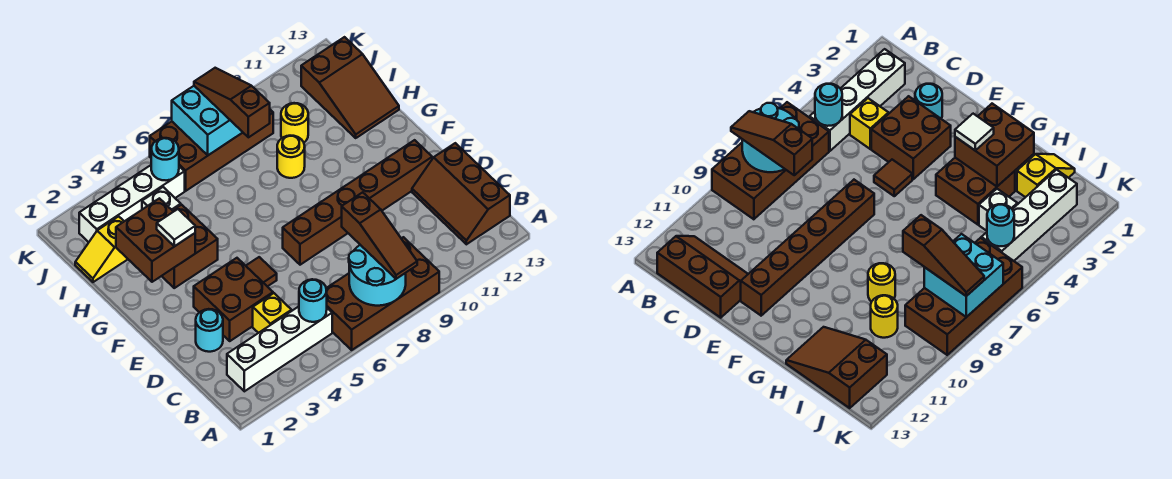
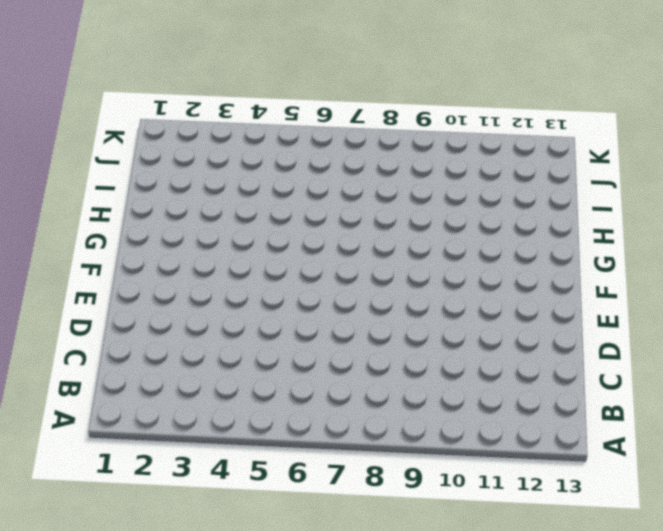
none -> brown 2x4 brick [326,237,439,350]
none -> white 1x4 brick [227,307,332,391]
none -> brown 2x3 slope [412,143,510,244]

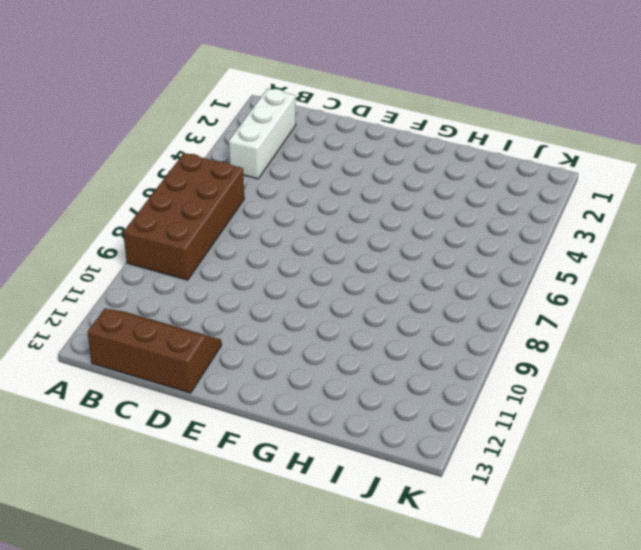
white 1x3 brick [229,89,296,179] -> white 1x4 brick [227,307,332,391]
none -> yellow 1x1 brick [253,293,292,333]
none -> cyan 1x1 round brick [196,309,223,352]
none -> brown 2x2 brick [194,258,273,341]

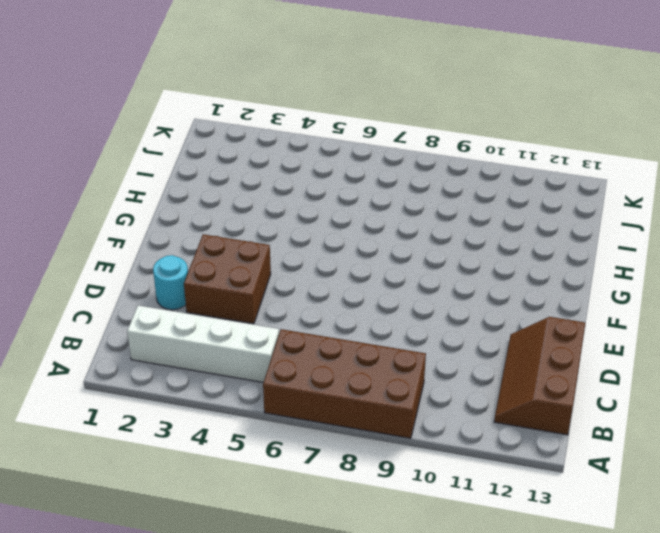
none -> yellow 1x1 brick [253,293,292,333]
none -> brown 1x1 tile [246,257,277,287]
none -> brown 1x6 brick [283,140,432,265]

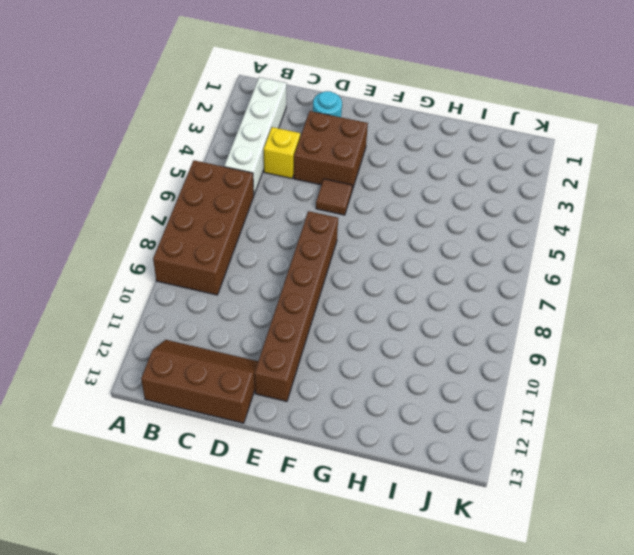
none -> brown 2x2 brick [162,205,218,288]
none -> yellow 1x1 round brick [277,136,305,178]
none -> brown 2x3 slope [301,37,399,138]

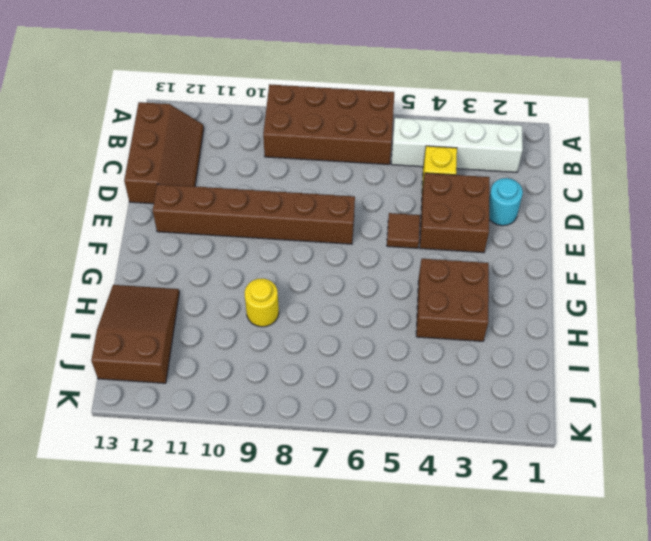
none -> yellow 1x2 slope [75,216,128,282]
none -> white 1x1 brick [142,187,181,211]
none -> yellow 1x1 round brick [281,103,308,142]

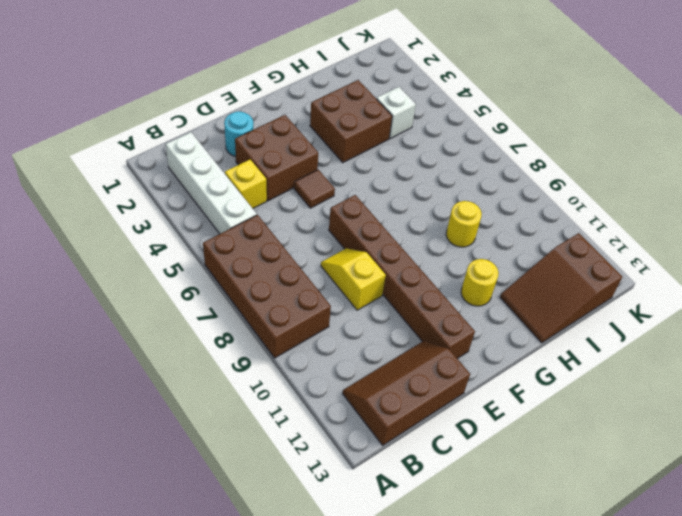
yellow 1x2 slope [321,248,386,310] -> yellow 1x2 slope moved to [75,216,128,282]
yellow 1x1 round brick [461,259,499,306] -> yellow 1x1 round brick moved to [281,103,308,142]
none -> white 1x4 brick [79,165,185,242]
none -> brown 2x4 brick [150,78,273,191]
none -> cyan 2x2 round brick [349,245,406,306]

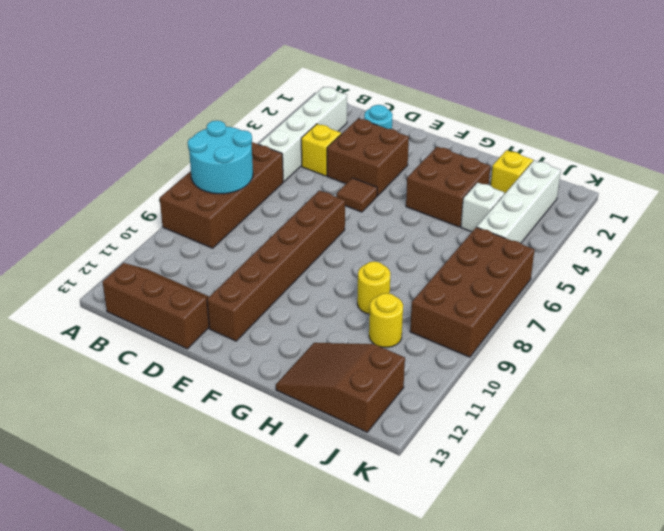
none -> cyan 1x1 round brick [299,279,327,322]
none -> brown 2x2 brick [116,198,195,282]
none -> cyan 1x1 round brick [151,138,179,180]

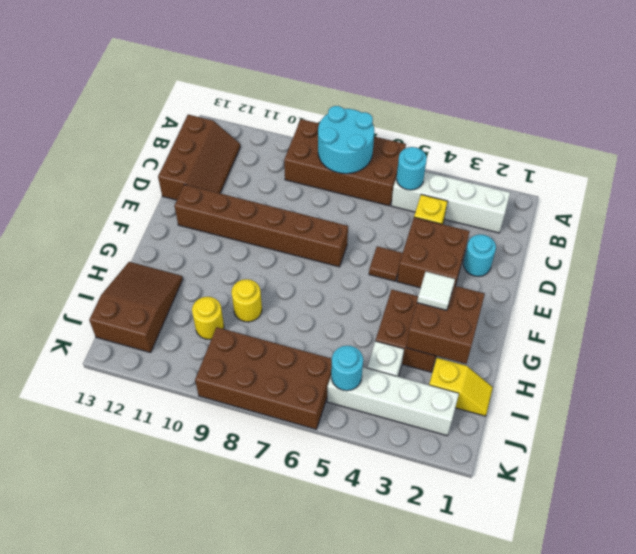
none -> cyan 2x2 brick [172,86,243,155]
none -> brown 1x3 slope [342,192,417,279]
none -> brown 1x3 slope [194,68,270,137]

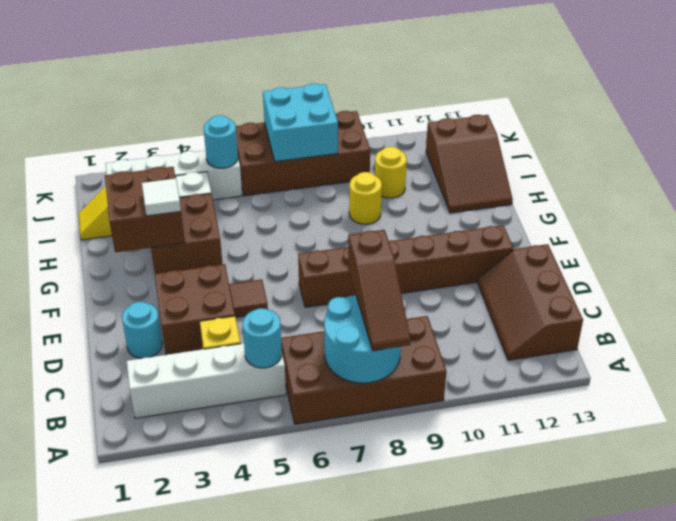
none -> brown 1x3 slope [194,68,270,137]

